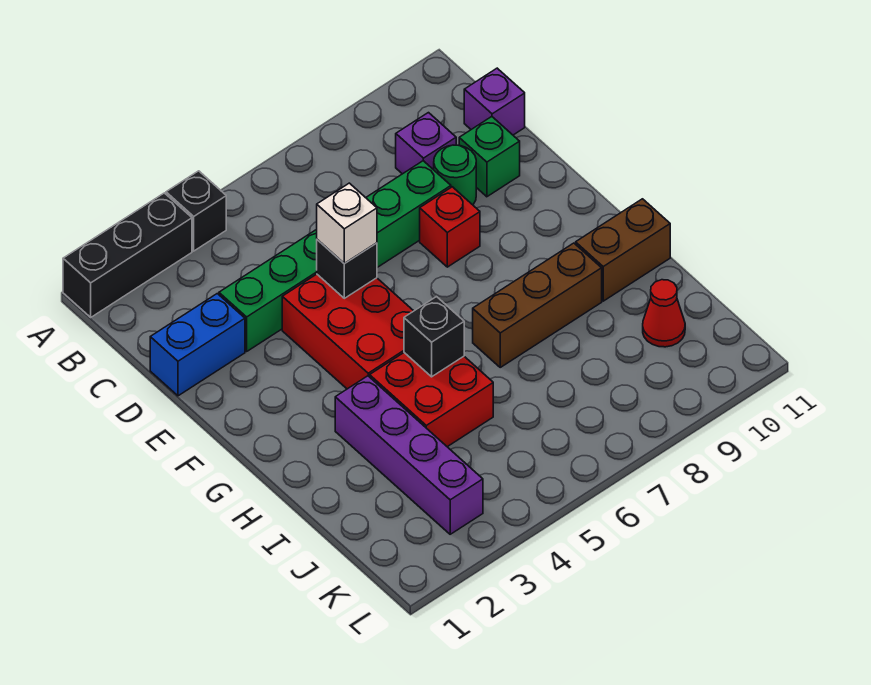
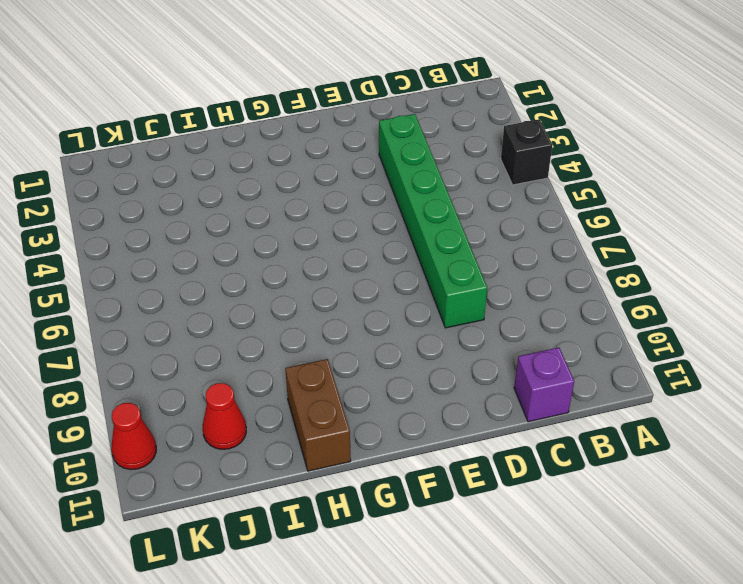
red 1x1 cone [111,403,156,470] -> none
none -> black 1x3 brick [63,193,192,317]
none -> purple 1x1 brick [396,113,456,174]
none -> blue 1x2 brick [150,294,245,396]

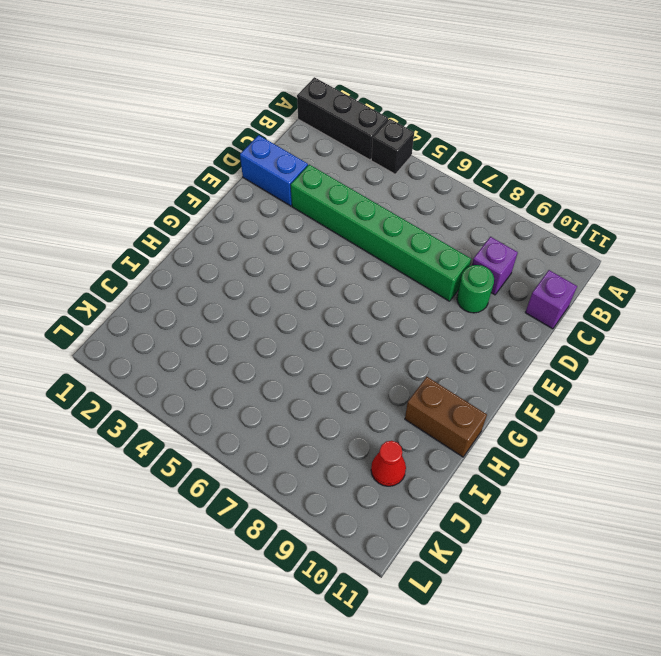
none -> green 1x1 brick [459,117,520,197]
none -> red 2x3 brick [282,274,413,389]
none -> red 1x1 brick [420,187,480,267]

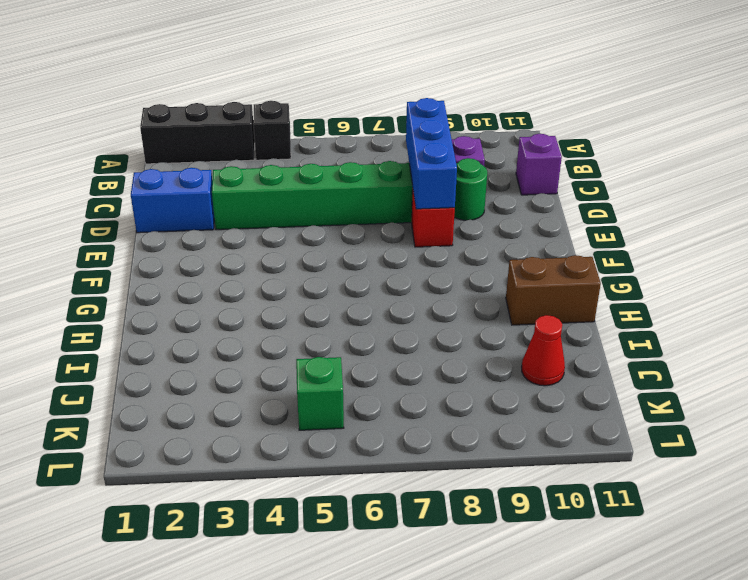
blue 1x3 brick [406,98,457,209] -> none
green 1x1 brick [296,357,344,430] -> green 1x1 brick moved to [459,117,520,197]
none -> red 2x3 brick [282,274,413,389]
none -> purple 1x4 brick [335,376,483,534]
none -> red 2x2 brick [370,353,493,447]

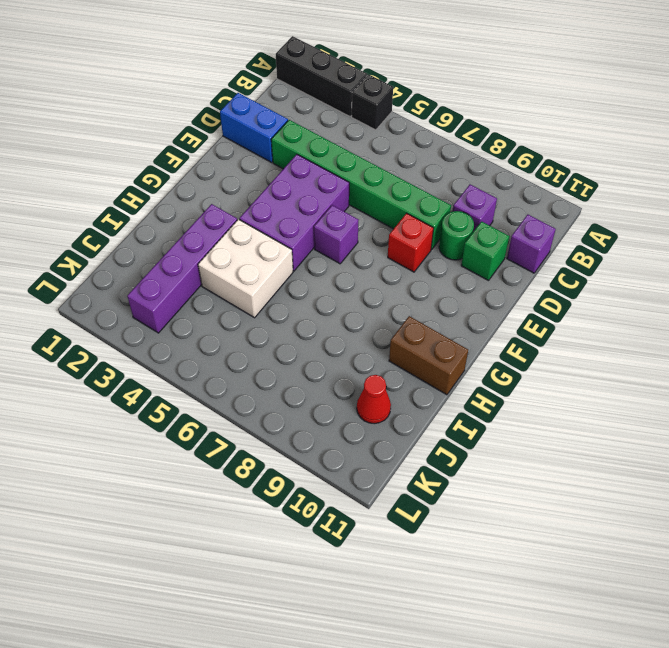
purple 2x3 brick [239,154,349,271] -> red 2x3 brick [282,274,413,389]
purple 1x1 brick [314,205,358,264] -> none
white 2x2 brick [198,219,293,318] -> red 2x2 brick [370,353,493,447]
none -> brown 1x3 brick [473,243,602,367]
none -> black 1x1 brick [317,240,377,298]
none -> black 1x1 brick [404,297,464,377]

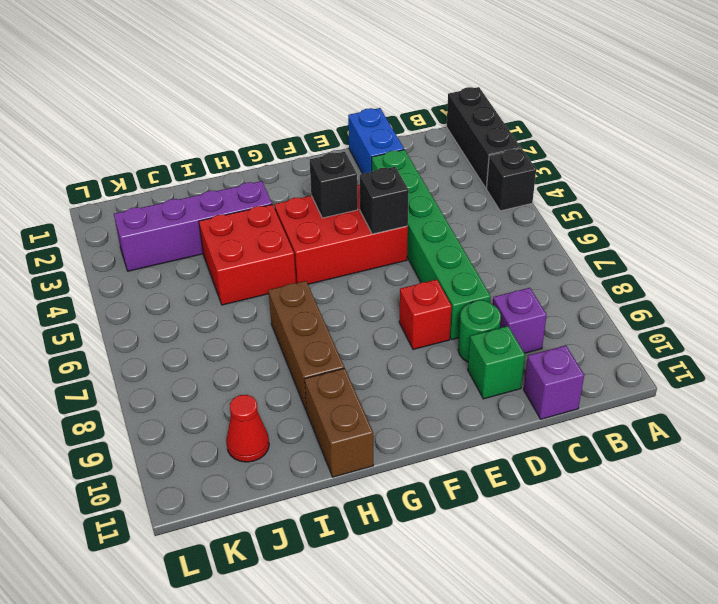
black 1x1 brick [310,152,358,218] -> black 1x1 brick moved to [404,297,464,377]
none -> white 1x1 brick [317,183,377,264]

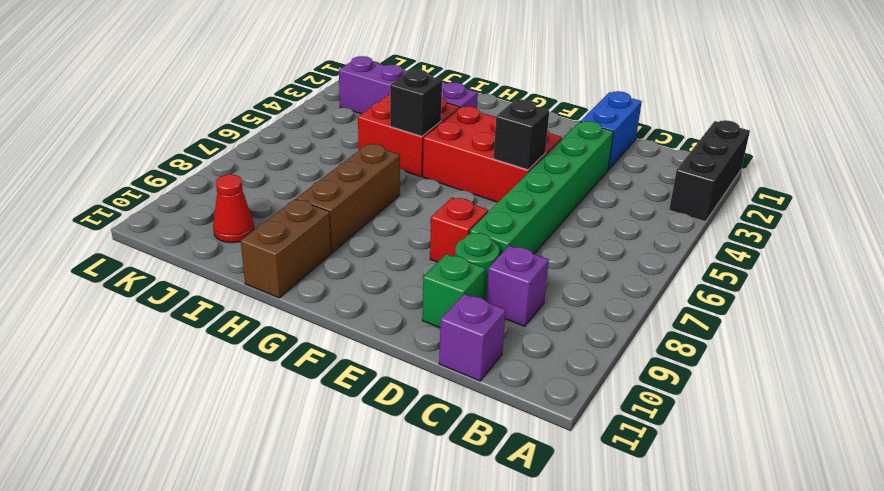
none -> black 1x1 brick [166,171,226,251]
none -> white 1x1 brick [317,183,377,264]

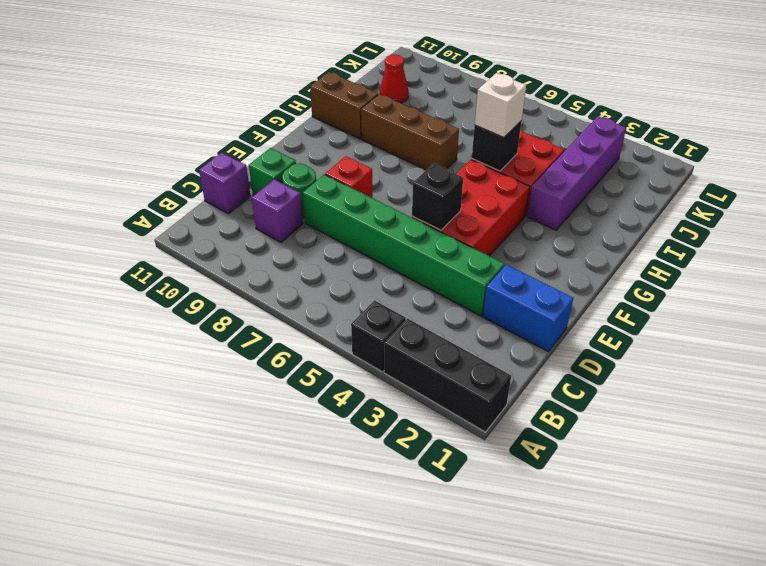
white 1x1 brick [475,73,526,138] -> white 1x1 brick moved to [317,183,377,264]

